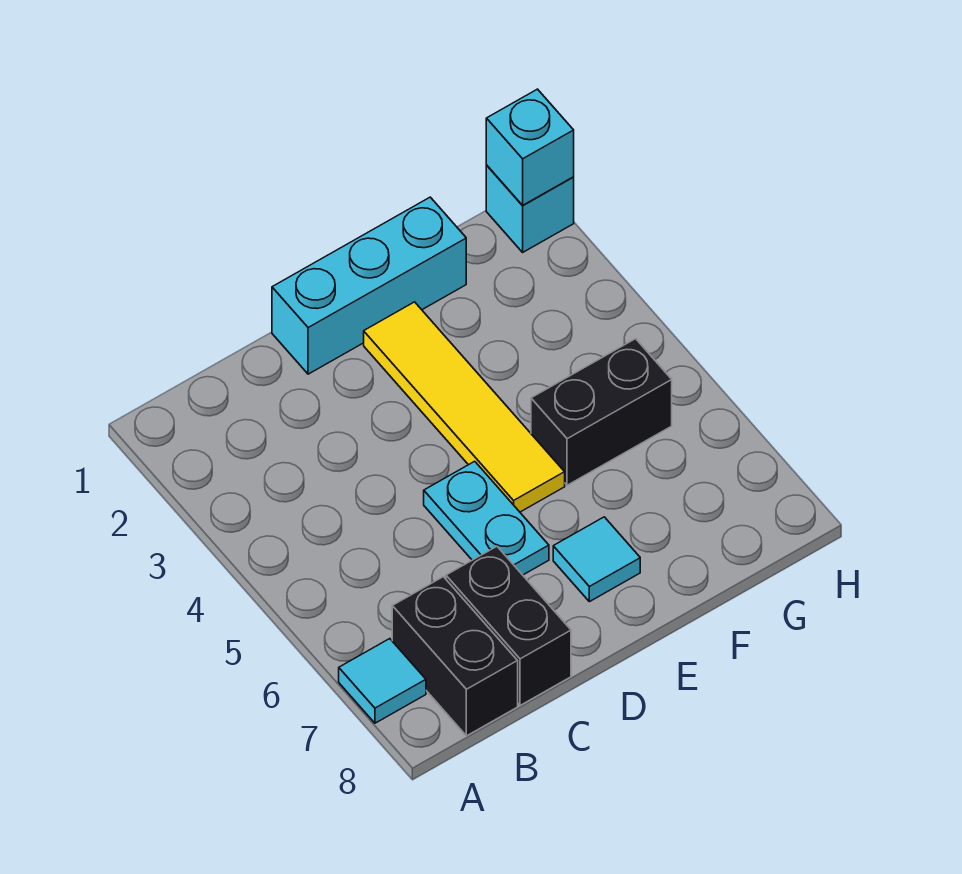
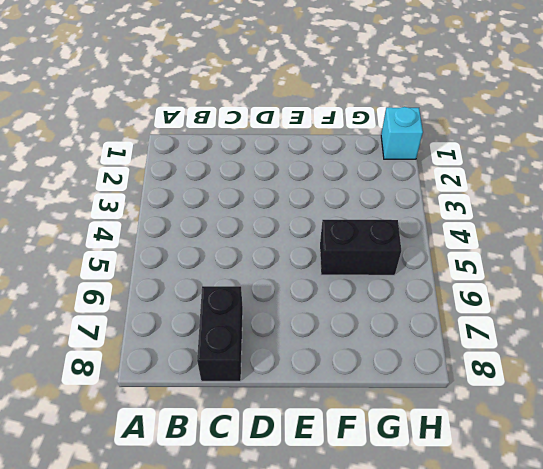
none -> cyan 1x1 tile [339,639,426,723]
none -> black 1x2 brick [392,577,518,736]

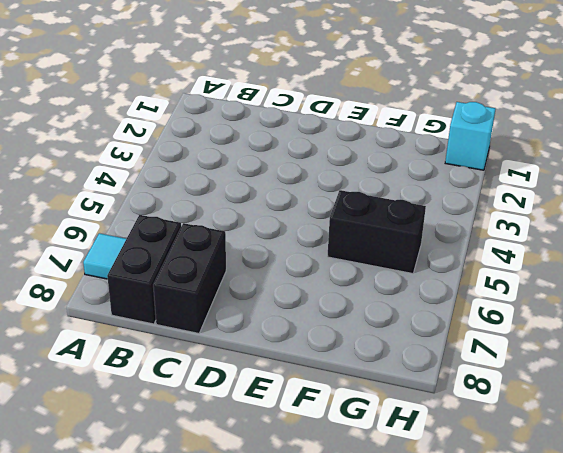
none -> cyan 1x3 brick [272,197,466,374]
none -> cyan 1x2 plate [424,461,549,575]

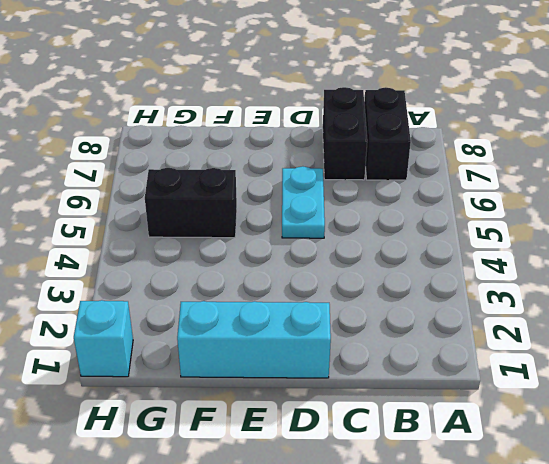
none -> cyan 1x1 tile [339,639,426,723]
none -> yellow 1x4 tile [364,302,565,512]

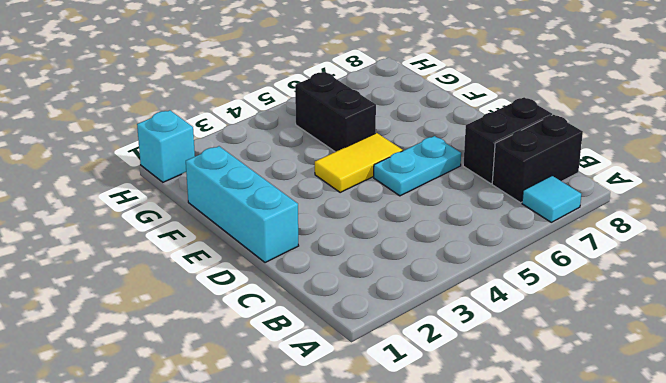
yellow 1x2 tile [315,133,403,193] -> yellow 1x4 tile [364,302,565,512]
none -> cyan 1x1 tile [553,517,640,602]
none -> cyan 1x1 brick [486,89,574,205]

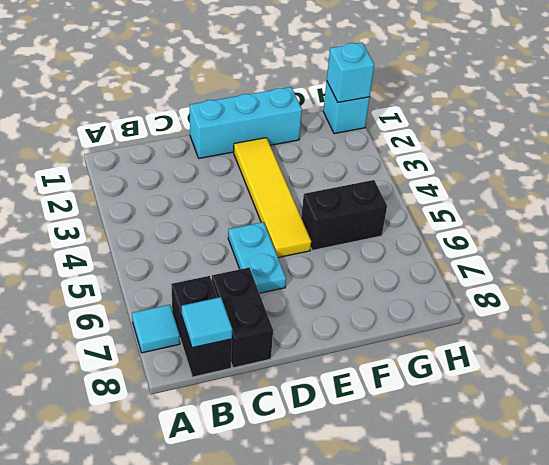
cyan 1x1 tile [182,297,232,348] -> cyan 1x1 tile moved to [553,517,640,602]

